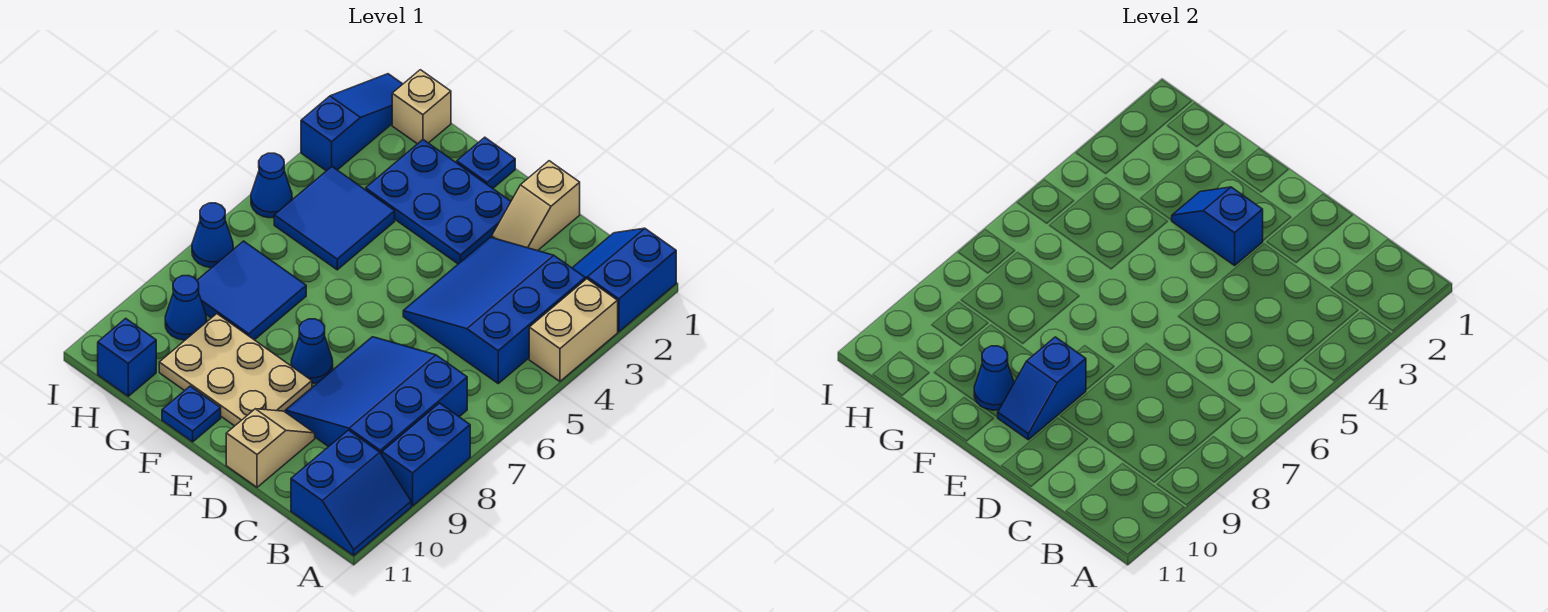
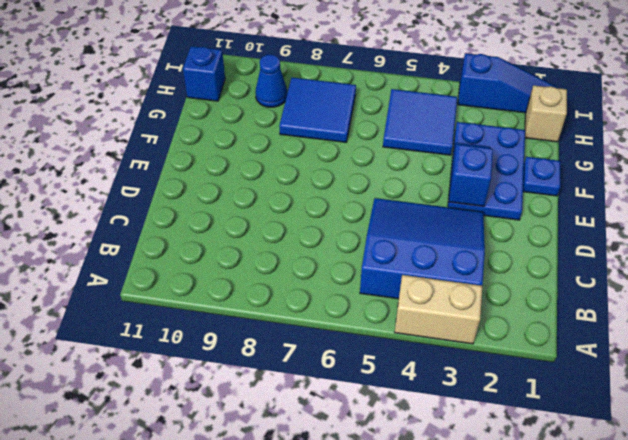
none -> blue 2x2 slope [573,228,676,332]
none -> blue 1x2 brick [382,403,470,506]
none -> blue 2x2 slope [291,430,411,556]

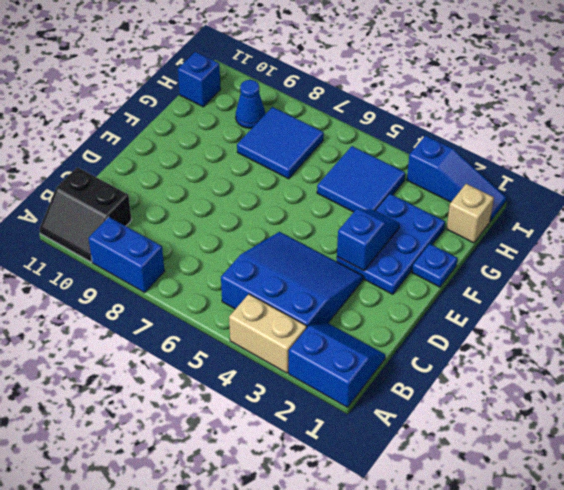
black 2x2 slope [39,167,132,262] -> blue 2x2 slope [291,430,411,556]
none -> blue 3x3 slope [285,337,467,455]
none -> tan 1x2 slope [492,161,580,251]
none -> tan 1x2 slope [226,409,315,487]

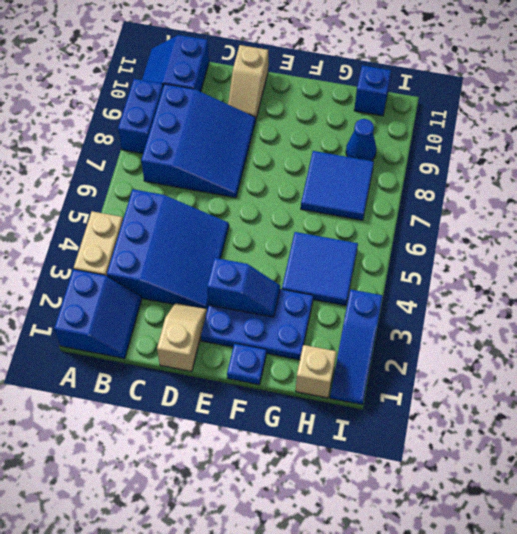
none -> blue 1x1 cone [291,319,333,383]
none -> tan 2x3 plate [159,314,312,426]
none -> blue 1x1 plate [162,386,221,442]

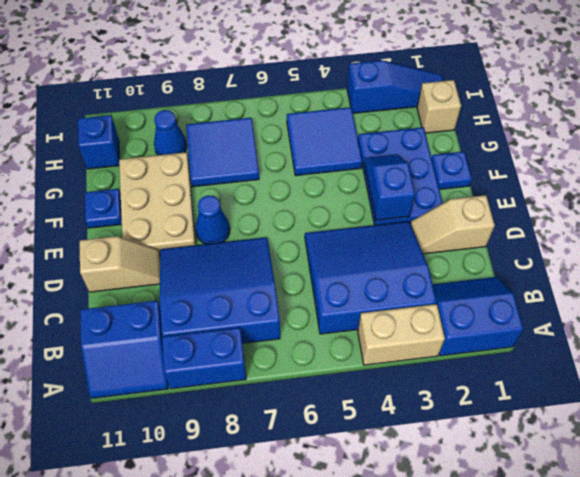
none -> blue 1x1 cone [251,153,292,218]
none -> blue 1x1 cone [192,203,233,268]
none -> blue 1x2 slope [998,337,1086,440]

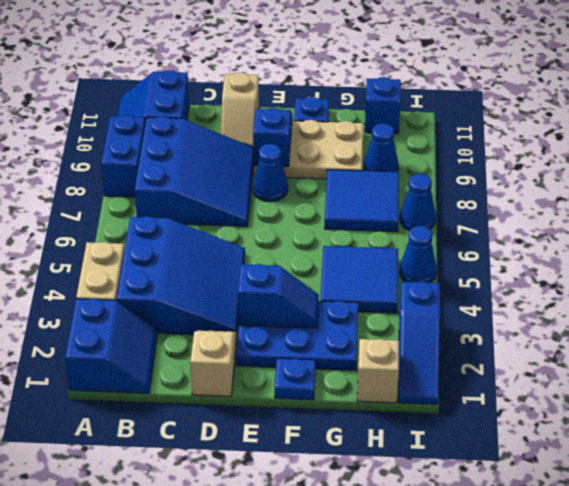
none -> blue 1x1 cone [974,346,1014,410]

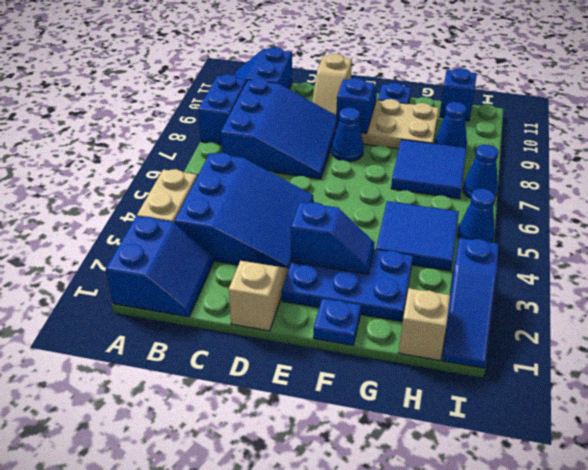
none -> blue 1x1 cone [974,346,1014,410]

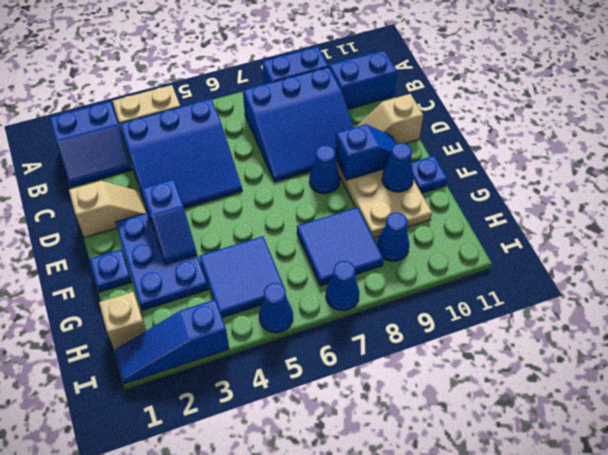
none -> blue 1x1 brick [98,318,156,396]

